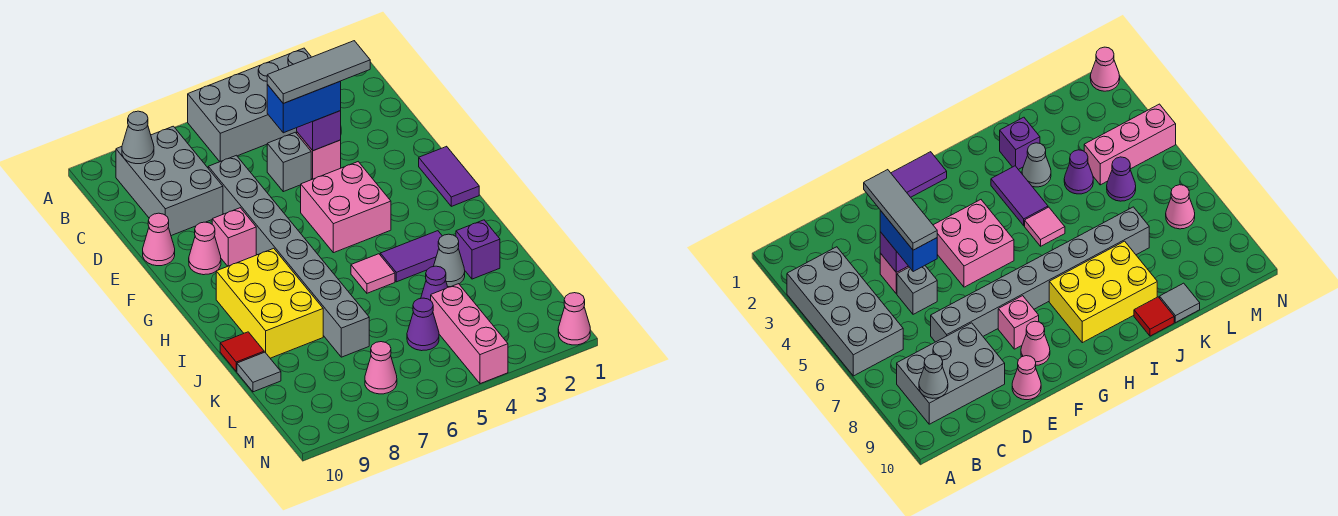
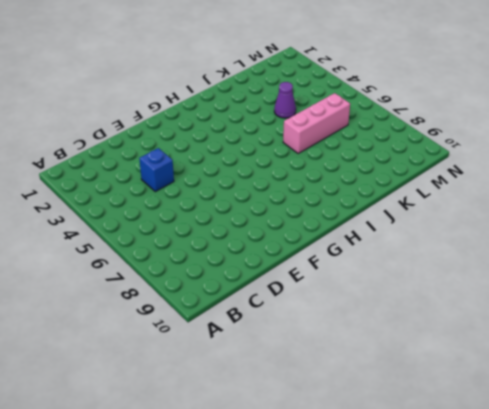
blue 1x1 brick [139,148,174,192] -> pink 1x1 brick [297,132,341,179]
pink 1x3 brick [283,93,350,153] -> pink 1x3 brick moved to [431,284,508,384]
none -> grey 2x4 brick [188,48,311,162]
none -> grey 2x3 brick [116,126,223,236]
none -> grey 1x1 brick [267,132,311,192]

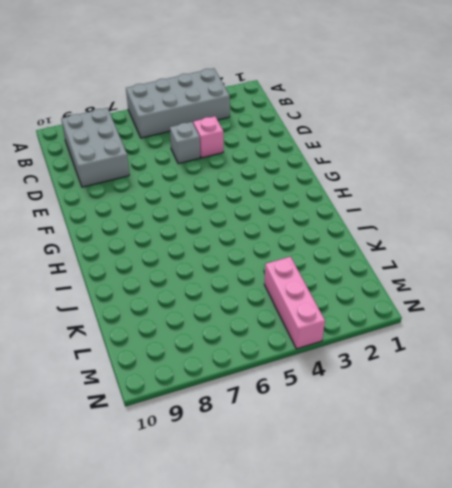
none -> grey 1x8 brick [208,155,369,357]
none -> pink 1x1 cone [143,213,175,266]
none -> purple 1x2 tile [419,146,479,206]

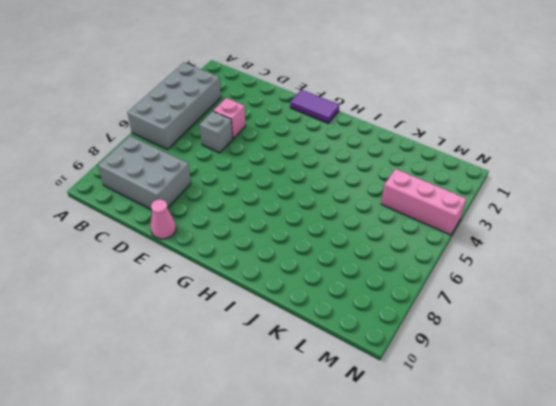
none -> grey 1x8 brick [208,155,369,357]
none -> pink 2x2 brick [301,162,391,253]
none -> pink 1x1 brick [212,208,256,266]

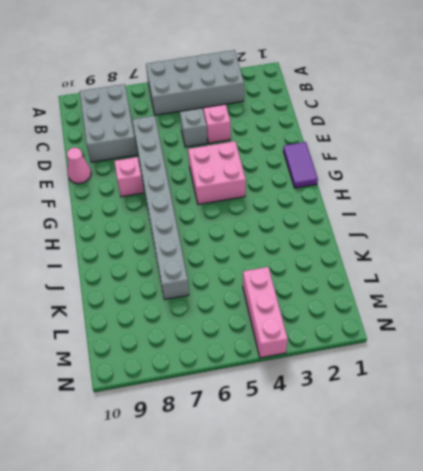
none -> pink 1x1 cone [189,222,221,275]
none -> yellow 2x3 brick [216,248,323,358]
none -> purple 1x2 tile [380,231,442,282]

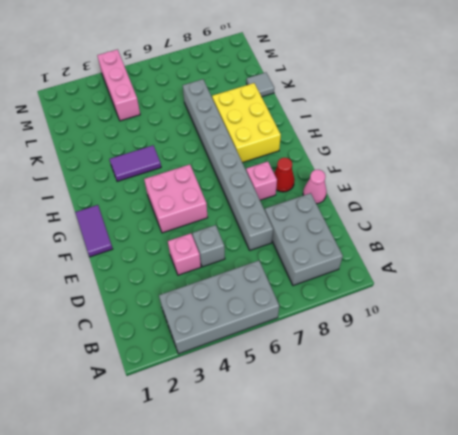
red 1x1 cone [274,158,295,192] -> pink 1x1 cone [189,222,221,275]
none -> pink 1x1 tile [351,254,395,293]
none -> purple 1x1 brick [456,220,500,279]
none -> grey 1x1 cone [433,234,465,287]

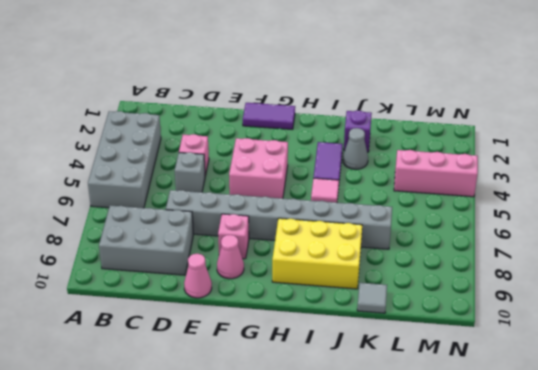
none -> red 1x1 tile [220,332,264,371]
none -> purple 1x1 cone [421,266,448,301]
none -> purple 1x1 cone [407,298,439,351]

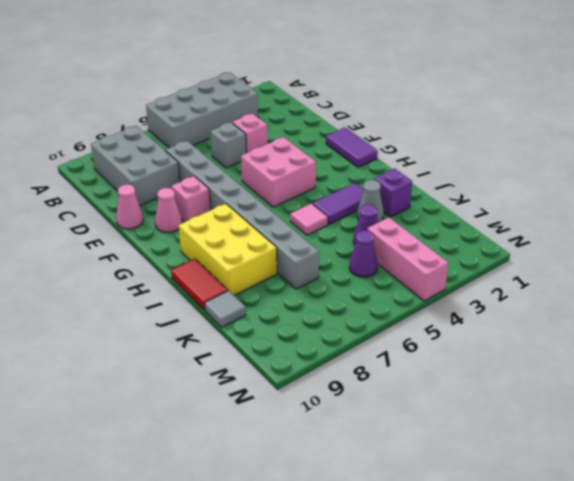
red 1x2 tile [171,259,228,310] -> red 1x1 tile [220,332,264,371]
none -> pink 1x1 cone [365,342,397,394]
none -> pink 1x1 cone [558,293,590,345]
none -> grey 1x1 cone [122,111,154,164]

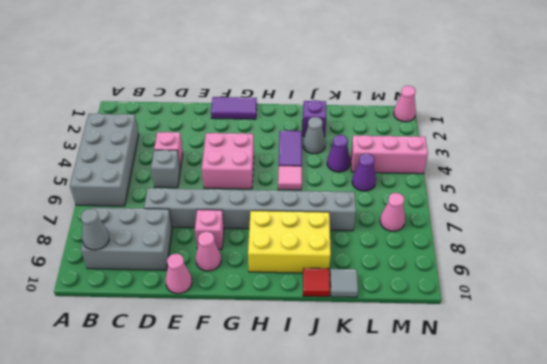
none -> purple 1x1 brick [297,111,341,151]
none -> blue 1x2 brick [267,81,341,133]
none -> grey 1x3 tile [267,41,370,103]

